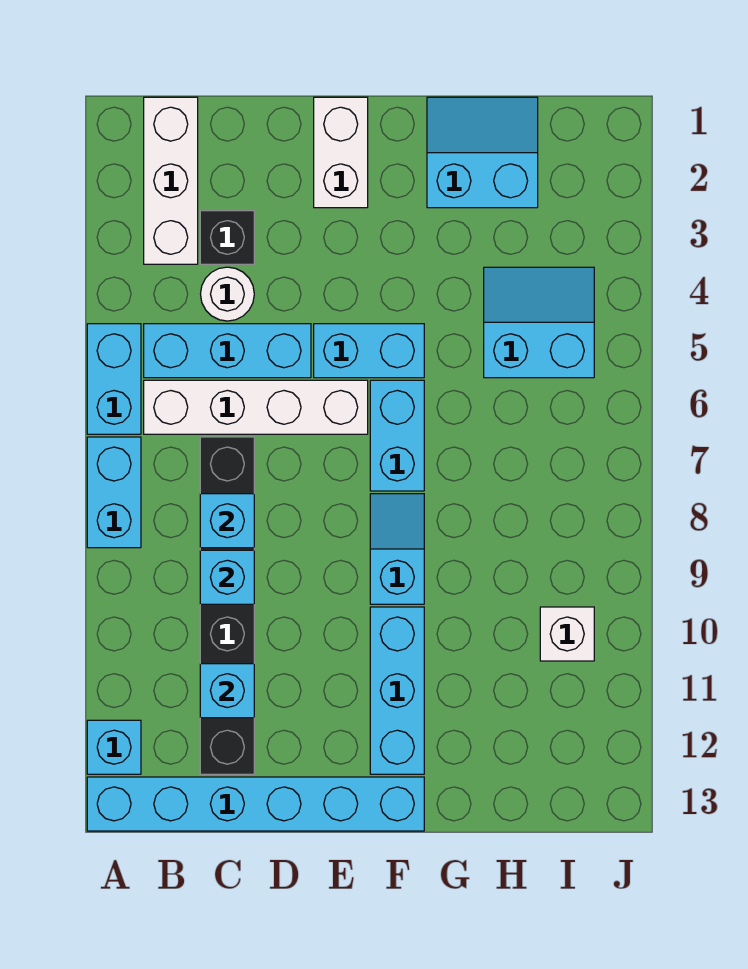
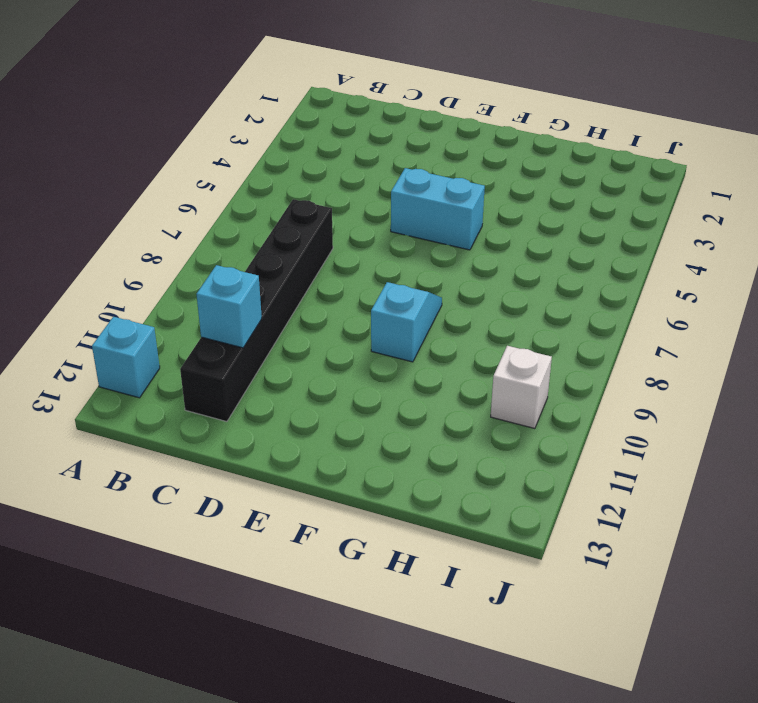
none -> cyan 1x2 brick [87,324,141,434]
none -> cyan 1x2 brick [87,437,141,548]
none -> cyan 1x6 brick [87,777,424,831]

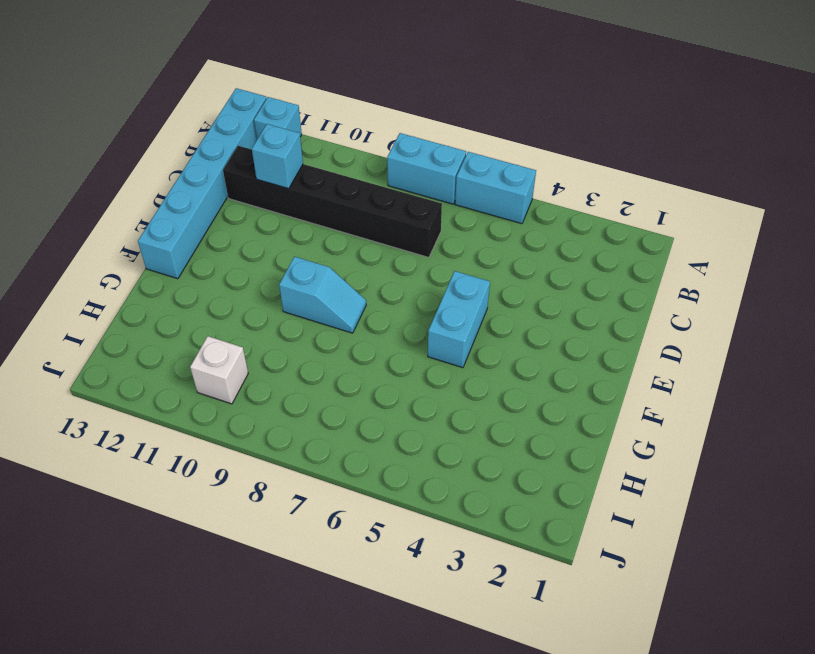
none -> white 1x3 brick [144,97,198,264]
none -> cyan 1x3 brick [144,324,311,378]
none -> white 1x4 brick [144,380,368,434]

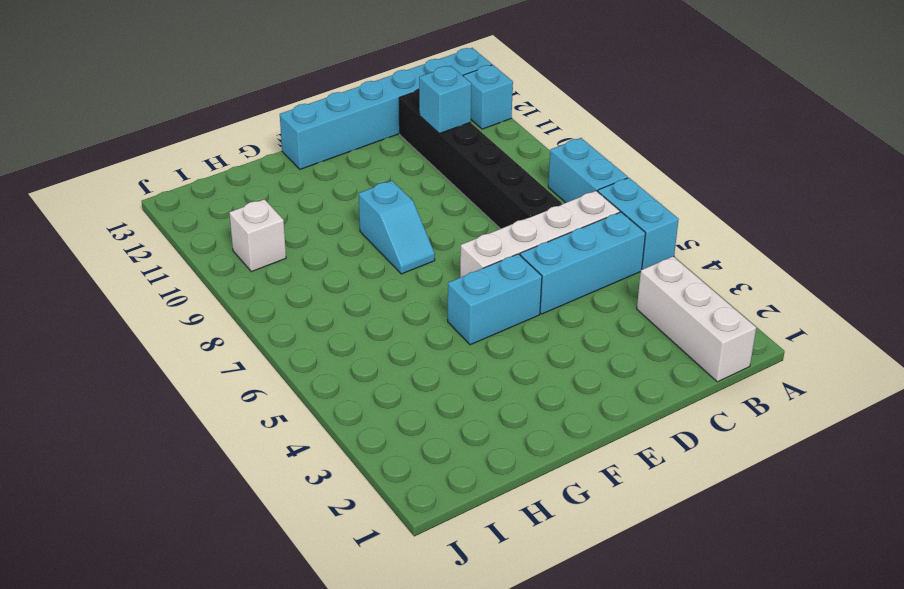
none -> black 1x1 brick [200,211,254,264]
none -> white 1x1 round brick [201,267,254,321]
none -> white 1x2 brick [314,97,368,208]

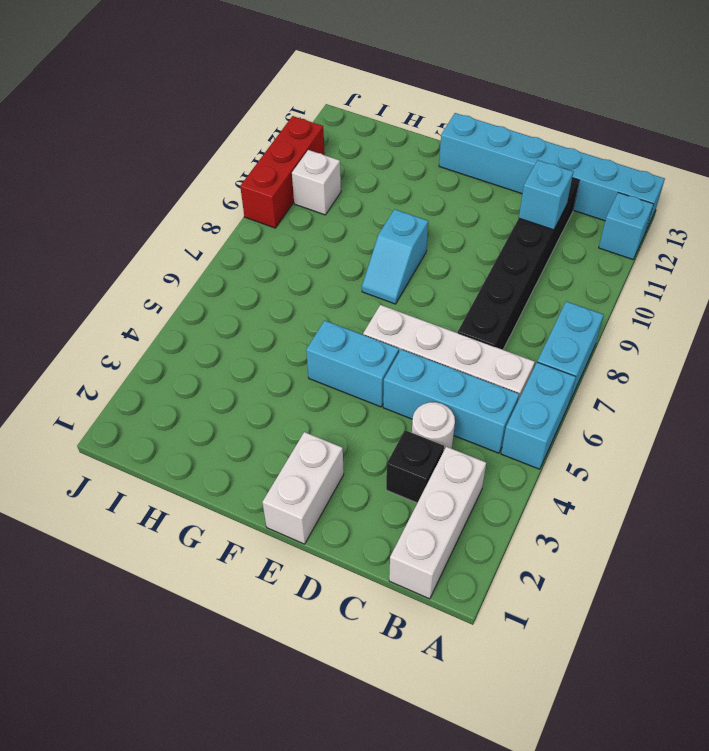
red 1x3 brick [240,116,325,228] -> none
none -> cyan 1x2 brick [370,380,424,491]
none -> cyan 1x3 brick [370,607,424,774]
none -> cyan 2x2 slope [427,97,538,208]

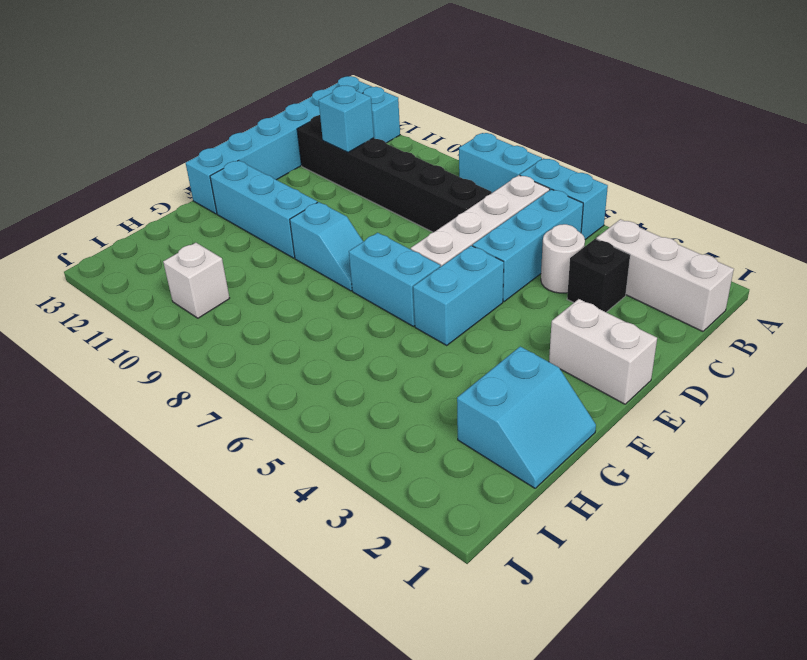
none -> cyan 2x2 slope [484,267,594,378]
none -> cyan 1x1 brick [200,494,254,548]
none -> cyan 1x1 brick [200,550,254,604]

